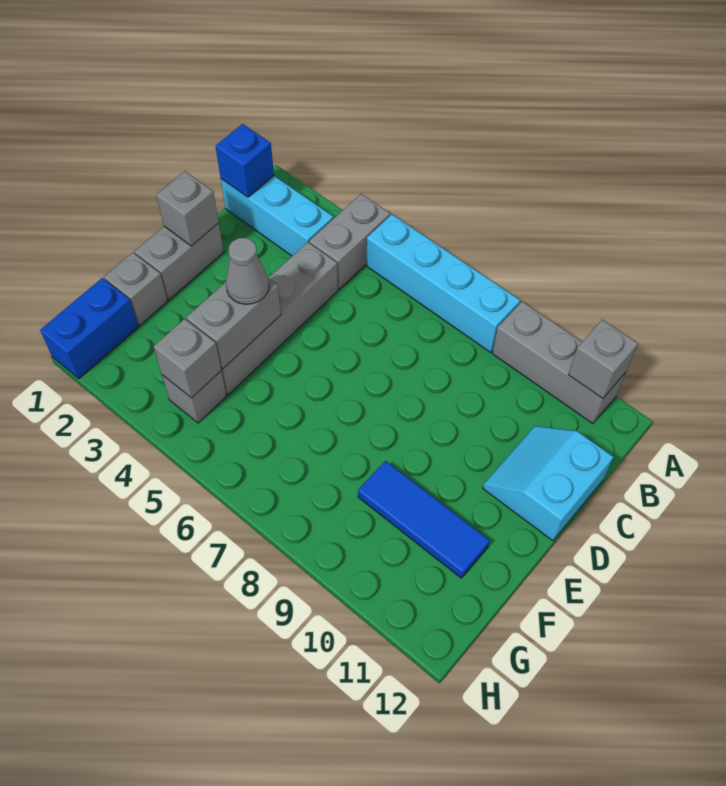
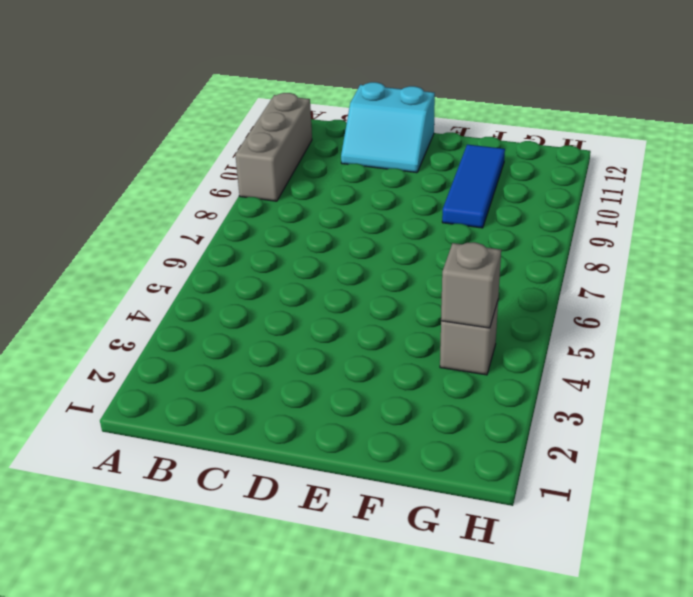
none -> grey 1x2 brick [309,194,390,289]
none -> cyan 1x4 brick [367,214,520,352]
none -> cyan 1x3 brick [221,176,333,256]

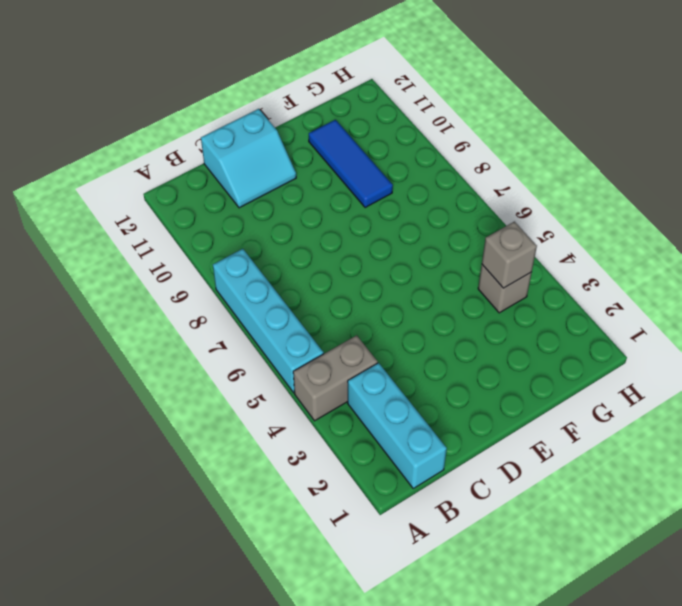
none -> grey 1x3 brick [492,302,626,424]
none -> grey 1x4 brick [221,242,338,395]
none -> grey 1x2 brick [134,223,224,300]

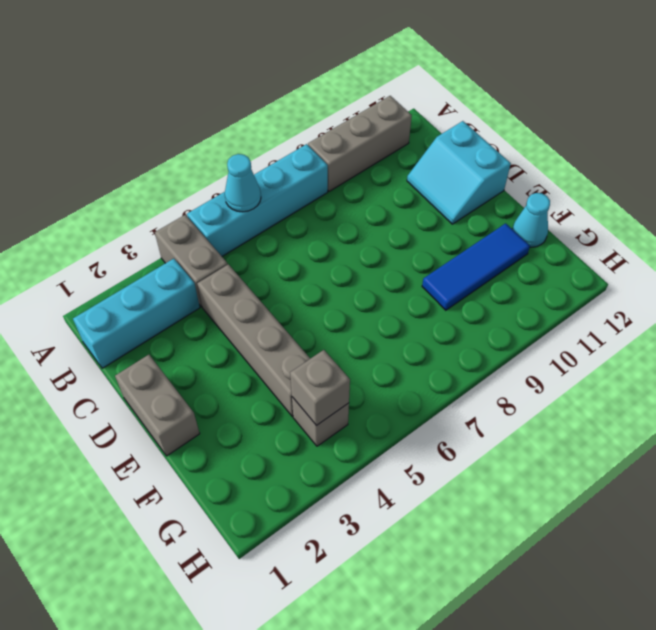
cyan 1x1 cone [225,154,261,212] -> none
cyan 1x1 cone [512,193,550,247] -> none
none -> grey 1x1 brick [104,252,167,325]
none -> blue 1x2 brick [40,278,138,379]
none -> grey 1x1 brick [568,320,638,398]

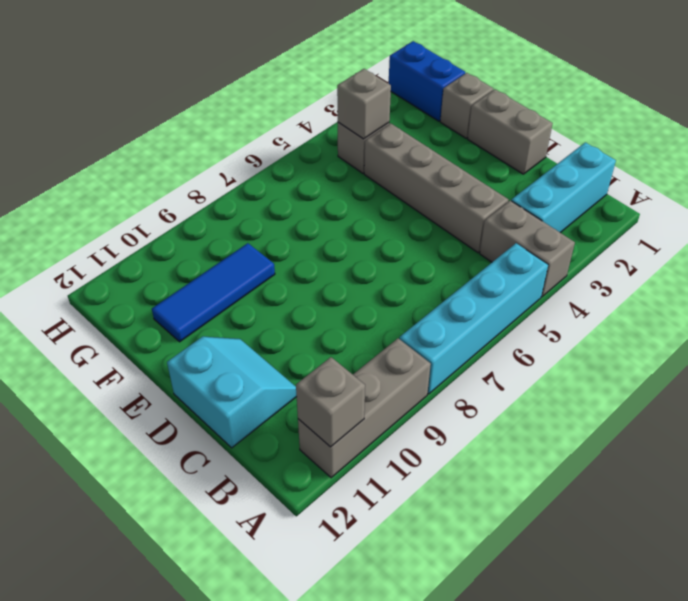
none -> blue 1x1 brick [216,124,274,197]
none -> grey 1x1 brick [156,171,219,246]
none -> grey 1x2 brick [186,278,281,369]

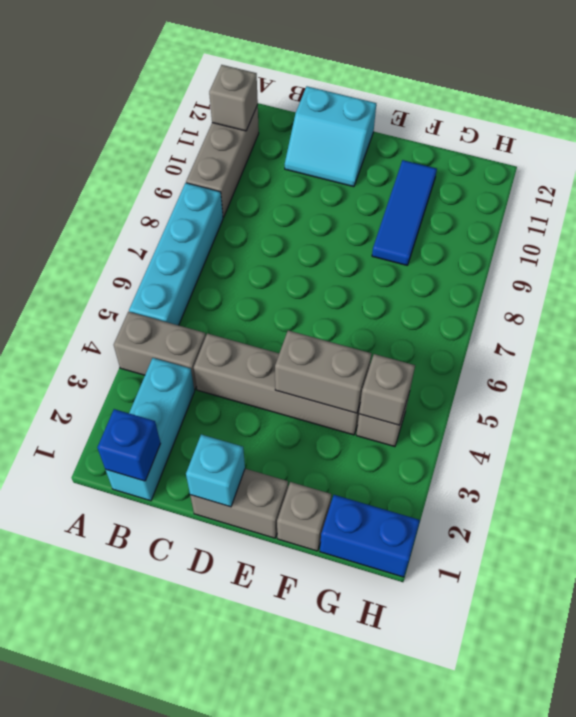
cyan 1x1 brick [186,435,245,507] -> grey 1x1 brick [156,171,219,246]
none -> grey 1x1 cone [226,238,269,304]

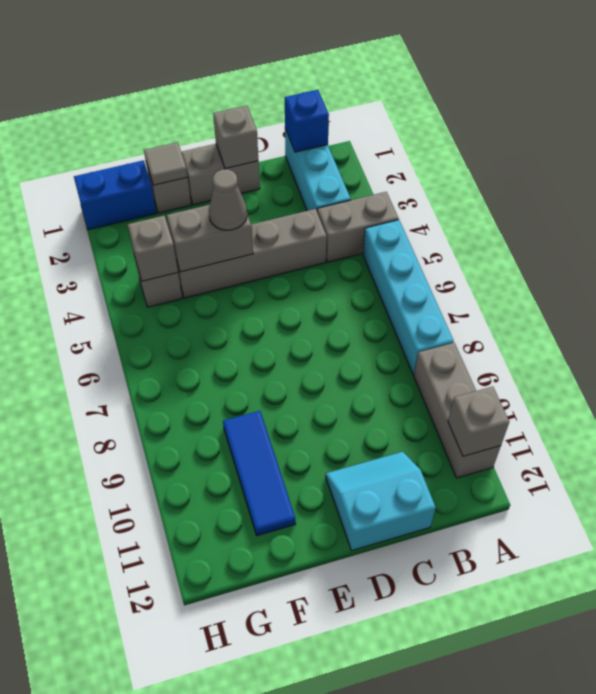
grey 1x1 tile [144,142,188,185] -> none

